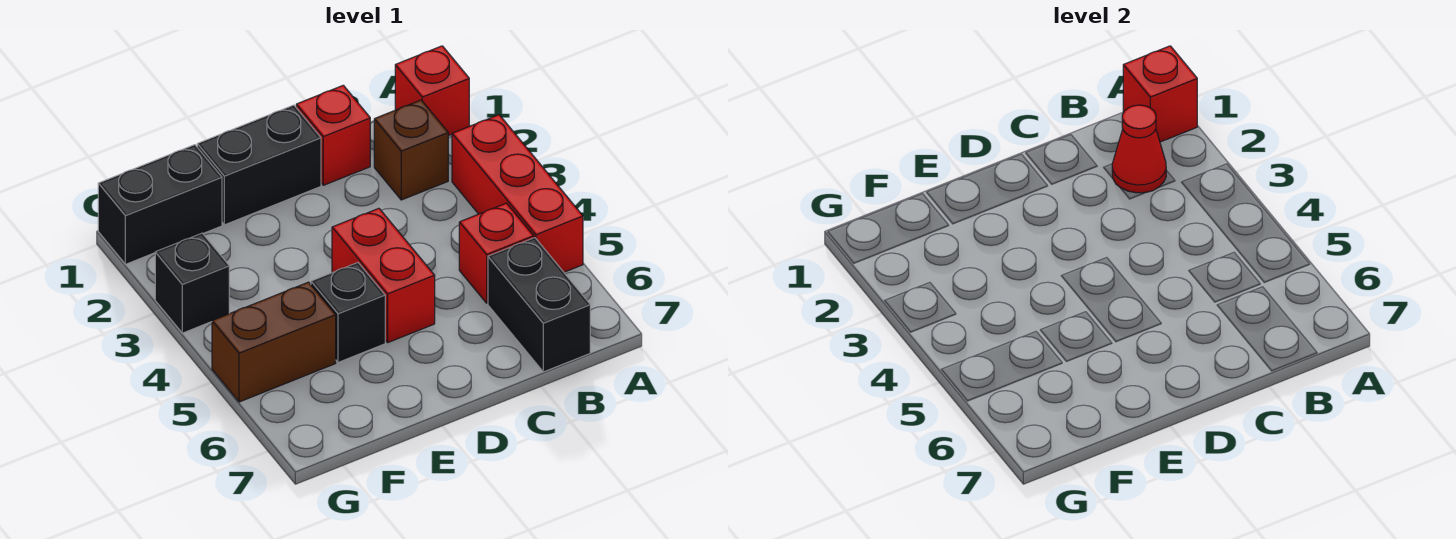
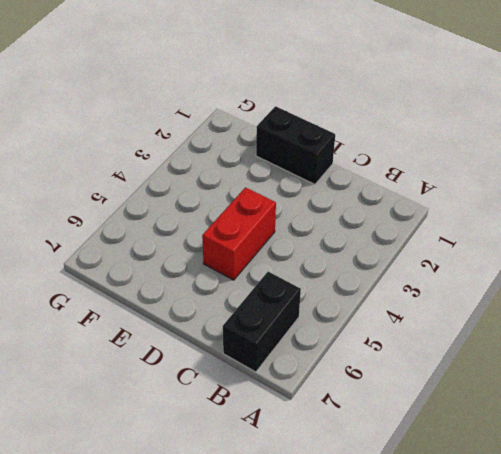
none -> red 1x1 brick [395,46,469,136]
none -> red 1x3 brick [452,115,583,272]
none -> brown 1x1 brick [374,100,448,200]

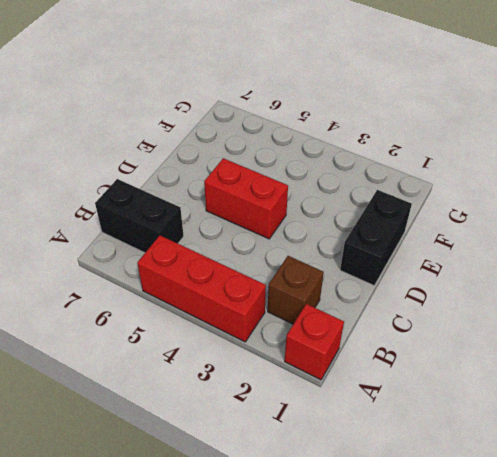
none -> red 1x1 brick [459,203,534,303]
none -> red 1x1 brick [296,85,370,185]
none -> black 1x1 brick [311,263,385,362]

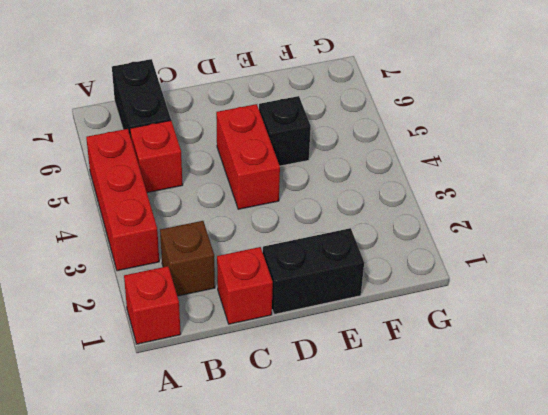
none -> black 1x2 brick [98,145,222,264]
none -> brown 1x2 brick [212,282,336,402]
none -> black 1x1 brick [155,233,229,333]

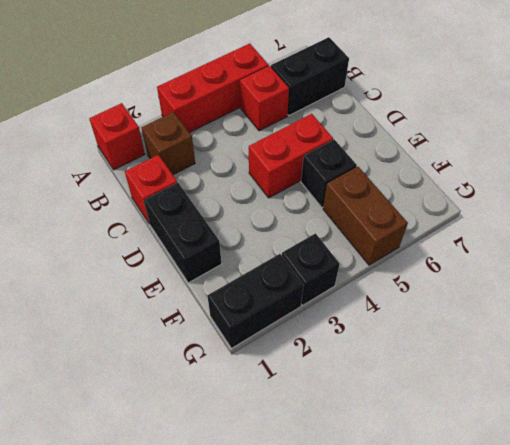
black 1x2 brick [207,254,304,348] -> black 1x2 brick turned to [98,145,222,264]
none -> red 1x1 brick [1123,46,1197,142]
none -> red 1x1 cone [1112,105,1166,193]

